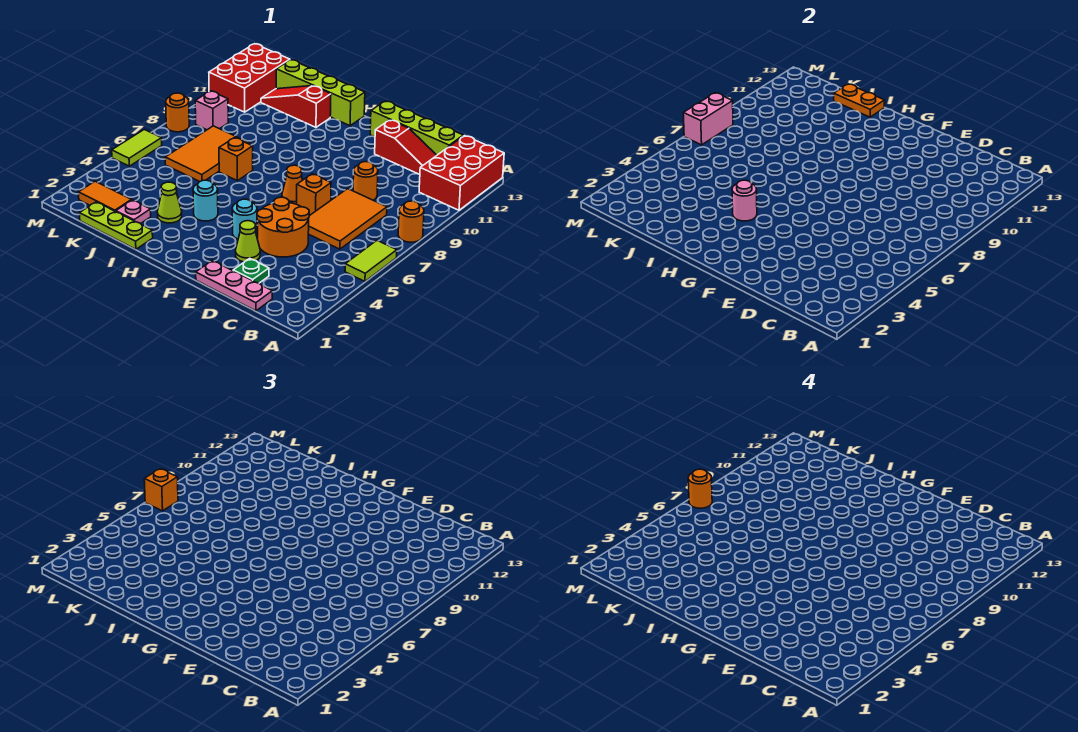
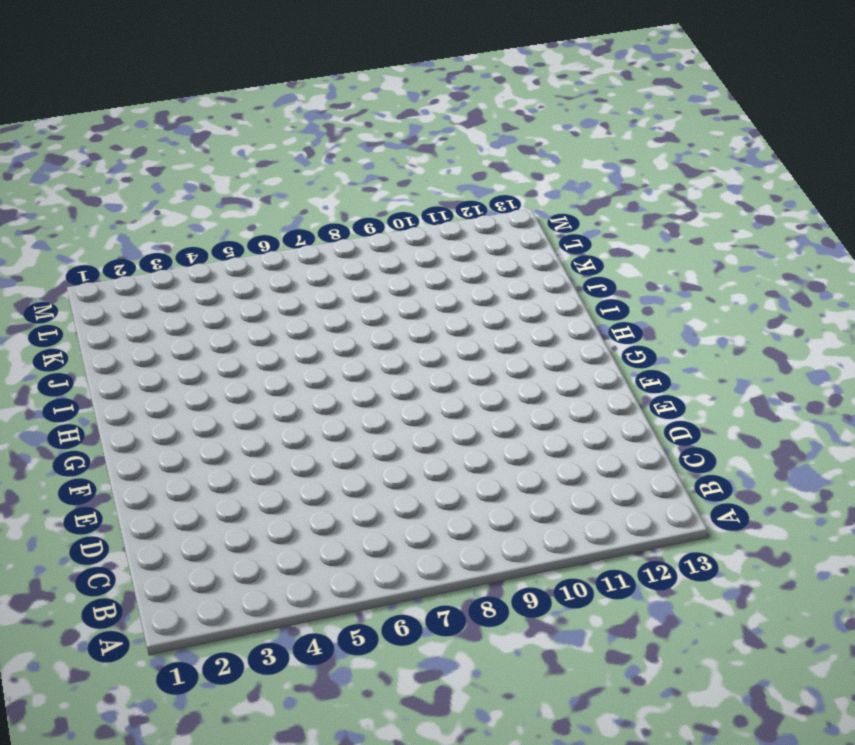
none -> lime 1x2 tile [345,241,397,281]
none -> orange 1x1 round brick [398,201,424,242]
none -> red 2x3 brick [419,136,504,210]
none -> pink 1x3 plate [196,260,272,311]

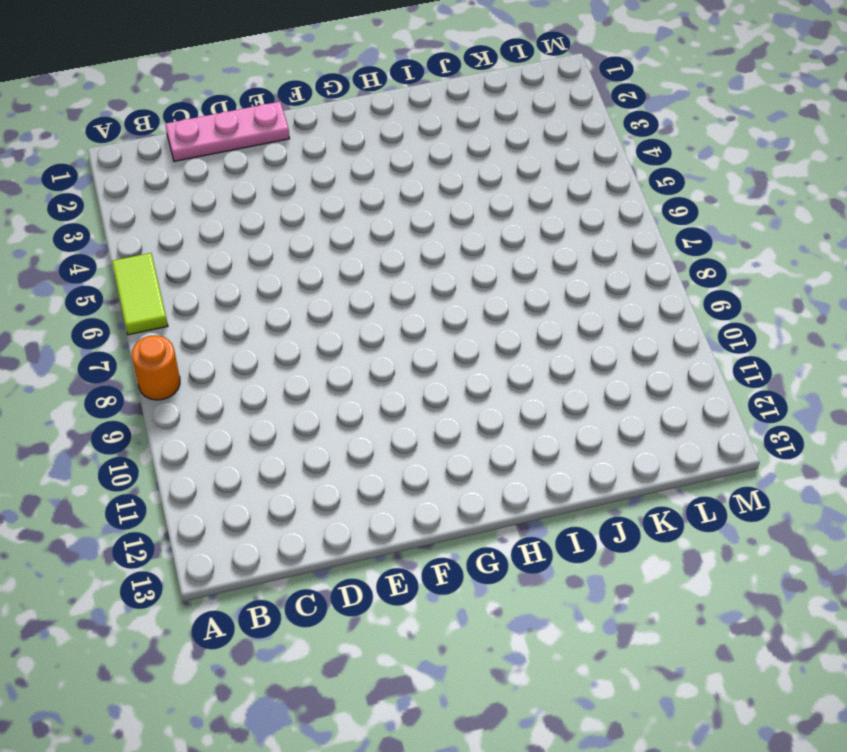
none -> red 2x3 brick [419,136,504,210]
none -> orange 2x3 tile [308,189,387,249]
none -> red 1x3 slope [375,120,437,174]
none -> lime 1x4 brick [370,101,463,155]

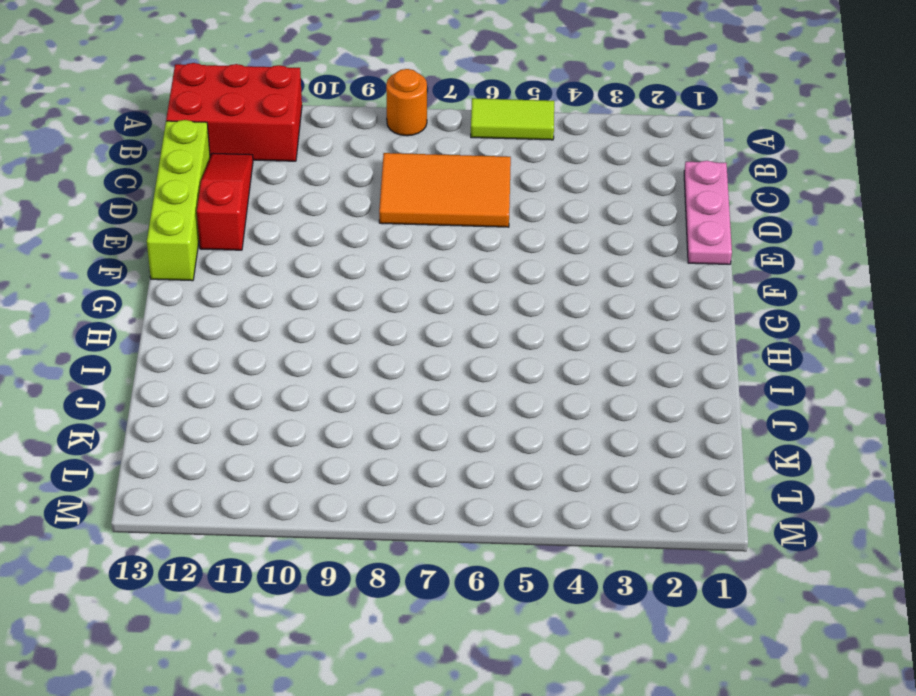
none -> green 1x1 plate [233,258,269,283]
none -> orange 2x2 round brick [257,197,309,257]
none -> orange 1x1 round brick [353,162,378,200]
none -> lime 1x1 cone [236,221,260,262]

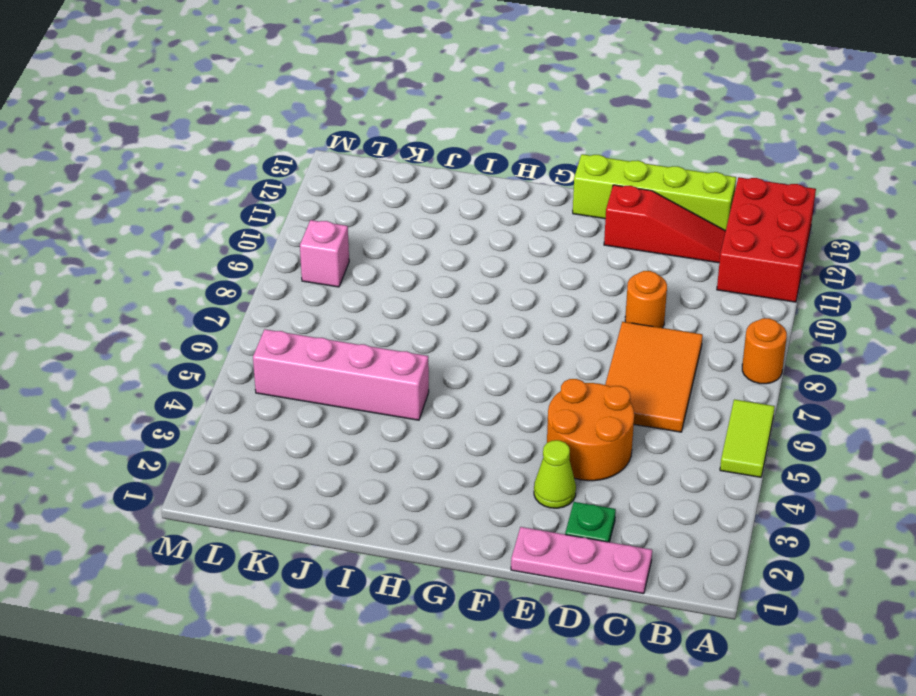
pink 1x4 brick [253,329,429,420] -> none
none -> orange 1x1 brick [297,174,331,215]
none -> cyan 1x1 round brick [232,199,257,239]
none -> orange 1x1 cone [282,165,302,204]
none -> cyan 1x1 round brick [193,180,218,221]

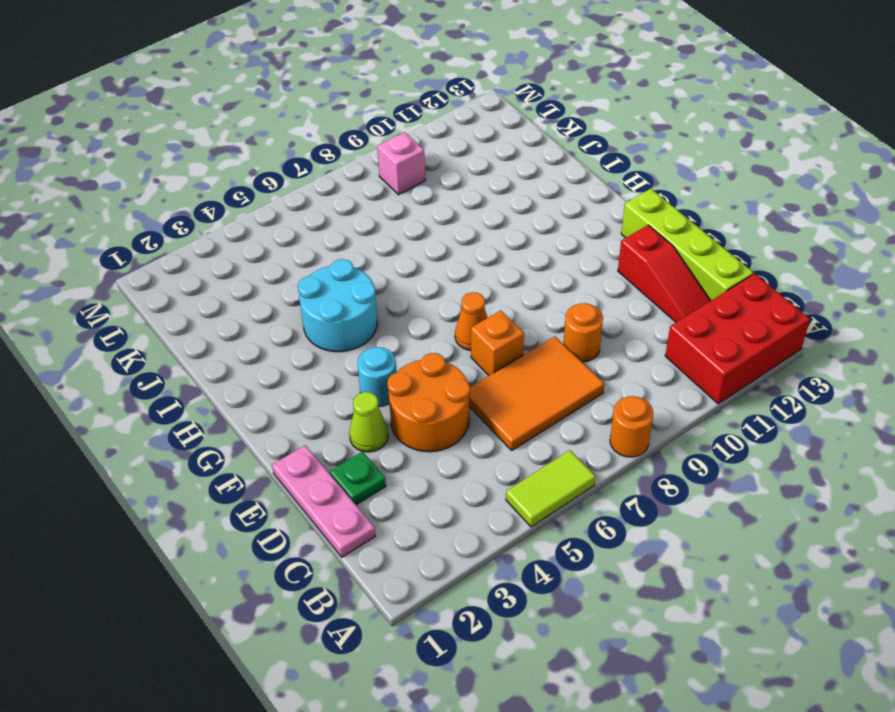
cyan 2x2 round brick [298,259,377,352] -> cyan 1x1 round brick [193,180,218,221]
none -> lime 1x4 brick [276,60,365,126]
none -> lime 1x3 plate [79,202,153,249]
none -> lime 1x1 cone [157,182,182,223]
none -> orange 1x1 brick [219,138,253,181]

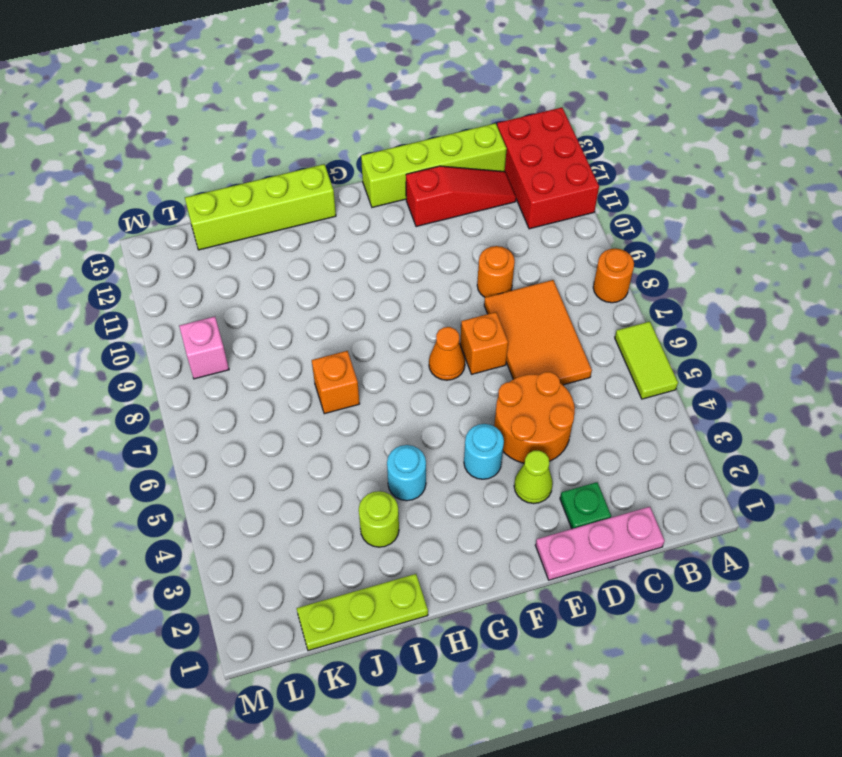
lime 1x1 round brick [359,491,399,547] -> lime 1x1 cone [157,182,182,223]
none -> red 1x3 slope [261,86,331,127]
none -> pink 1x1 plate [116,200,151,224]
none -> orange 2x3 tile [165,126,250,182]
none -> orange 1x2 tile [78,181,131,212]

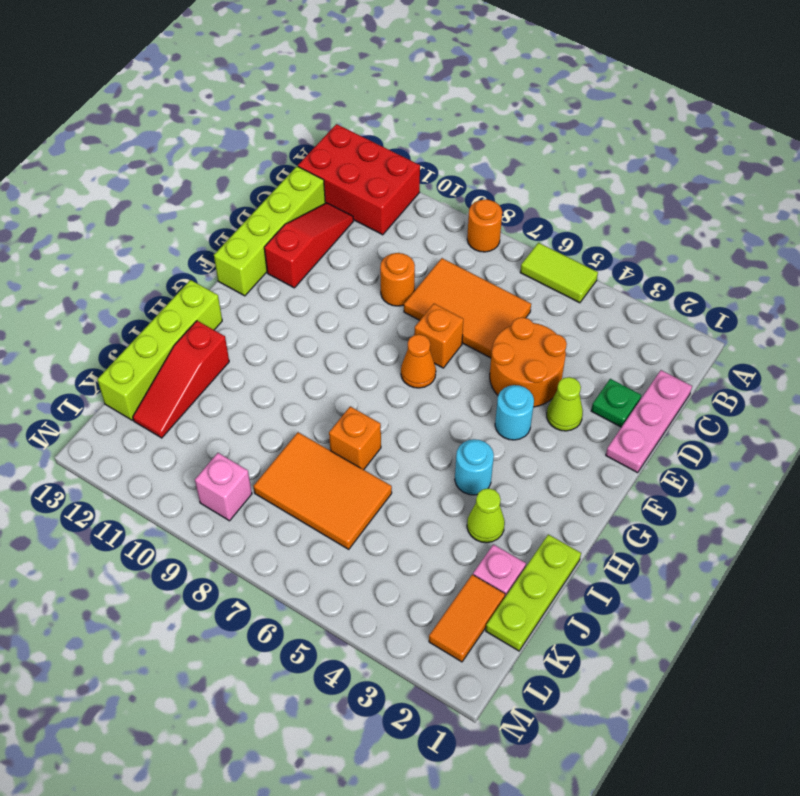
none -> red 2x3 brick [209,44,290,112]
none -> lime 1x2 tile [112,130,162,166]
none -> orange 1x1 round brick [166,93,189,132]
none -> pink 1x1 round brick [732,180,757,221]

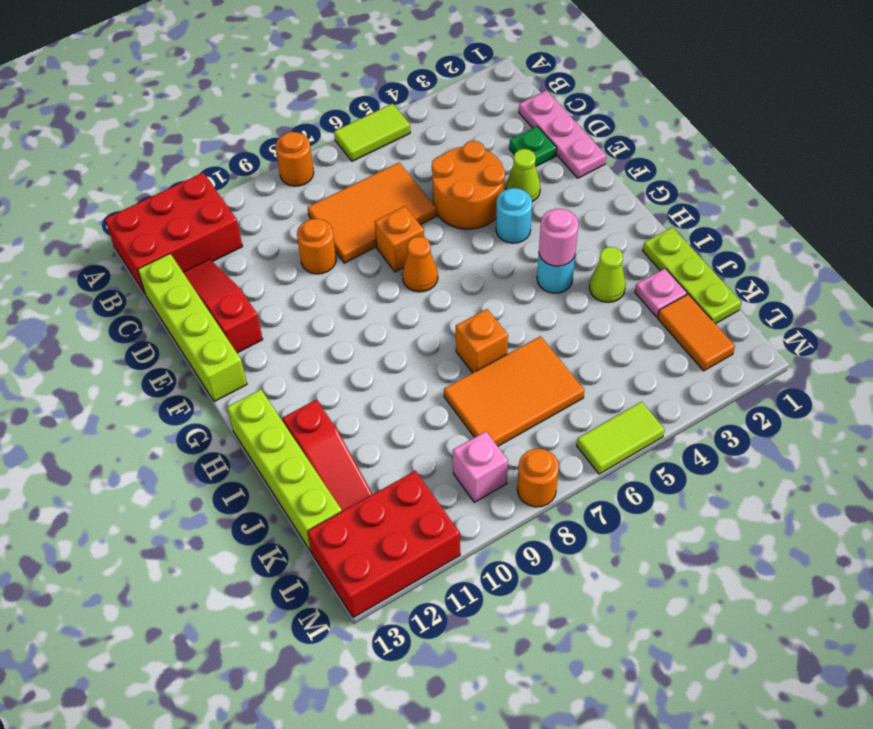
none -> orange 1x2 plate [834,84,885,117]
none -> pink 1x2 brick [683,93,733,145]
none -> orange 1x1 brick [144,469,178,511]
none -> orange 1x1 round brick [688,469,712,508]

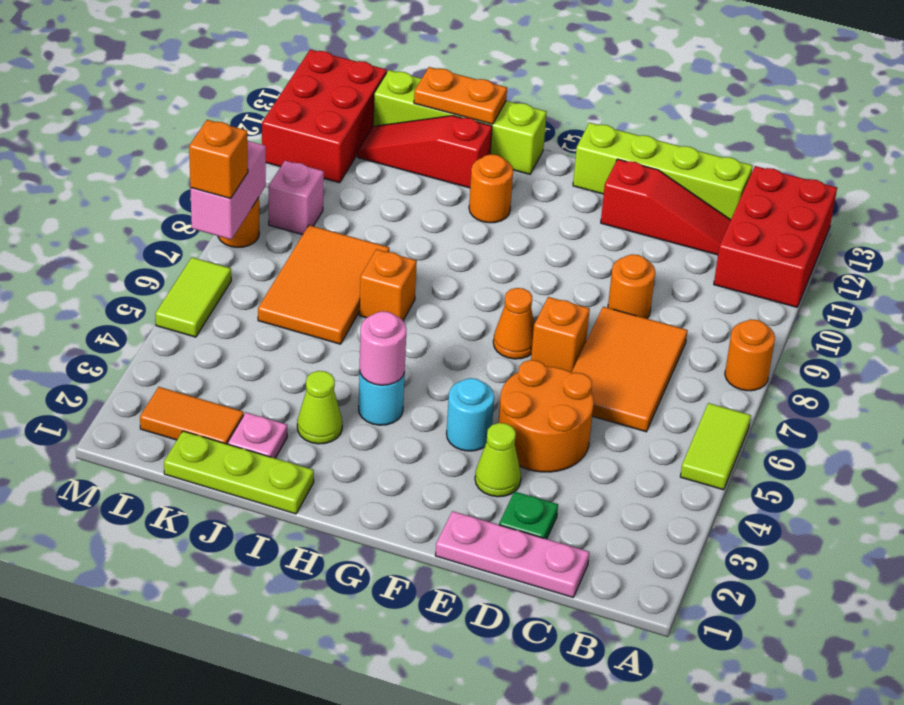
orange 1x1 round brick [469,154,513,223] -> orange 1x1 round brick moved to [688,469,712,508]

